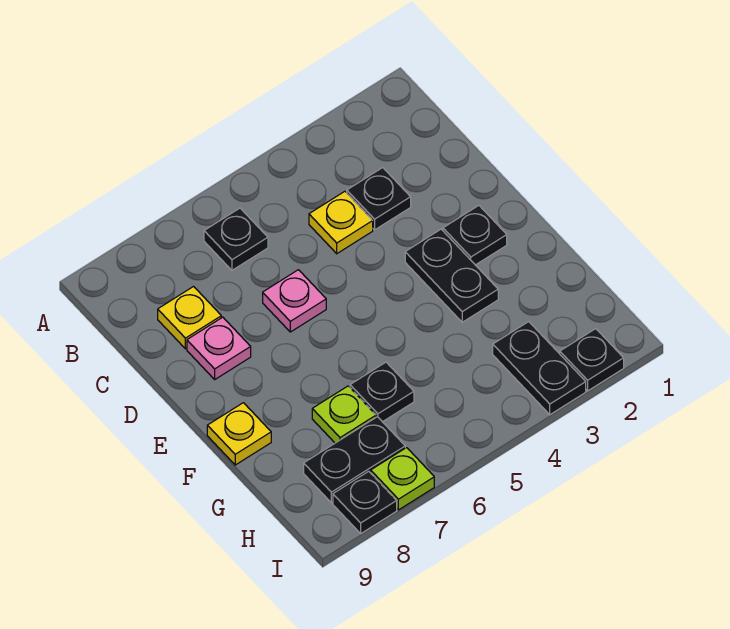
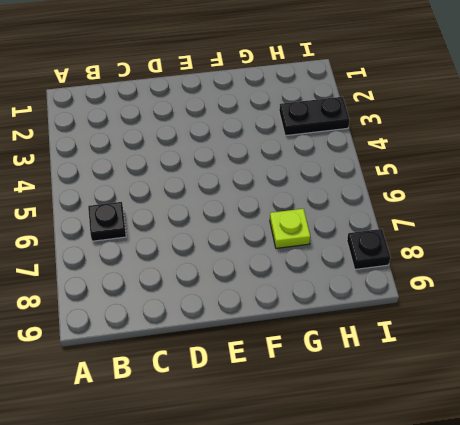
none -> black 1x1 plate [347,168,411,230]
none -> yellow 1x1 plate [309,191,373,254]
none -> yellow 1x1 plate [158,287,221,349]

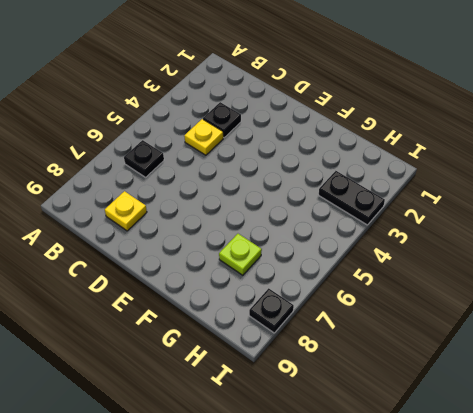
none -> pink 1x1 plate [263,270,326,332]
none -> pink 1x1 plate [187,317,251,379]
none -> black 1x1 plate [443,206,507,265]

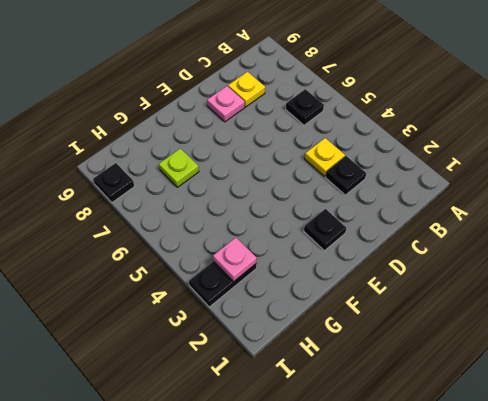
pink 1x1 plate [213,238,257,281] -> pink 1x1 plate moved to [263,270,326,332]
none -> black 1x2 plate [405,229,498,322]
none -> yellow 1x1 plate [207,403,271,465]
none -> black 1x1 plate [350,362,414,422]

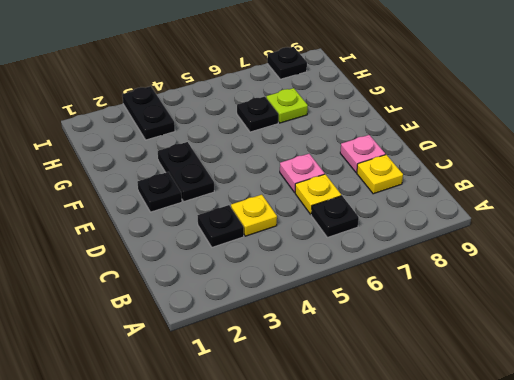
yellow 1x1 plate [295,174,341,214] -> yellow 1x1 plate moved to [207,403,271,465]
none -> black 1x2 plate [304,417,405,503]
none -> black 1x1 plate [560,329,624,391]
none -> lime 1x1 plate [371,448,434,510]

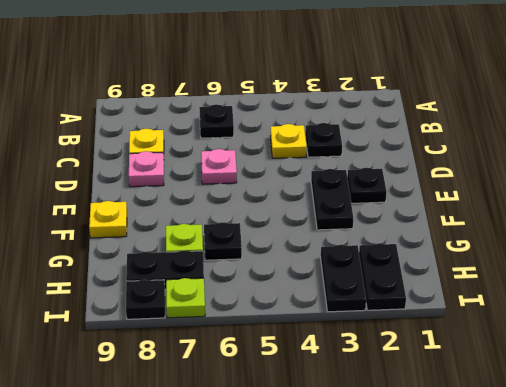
black 1x2 plate [359,243,406,310] -> black 1x1 plate [560,329,624,391]

